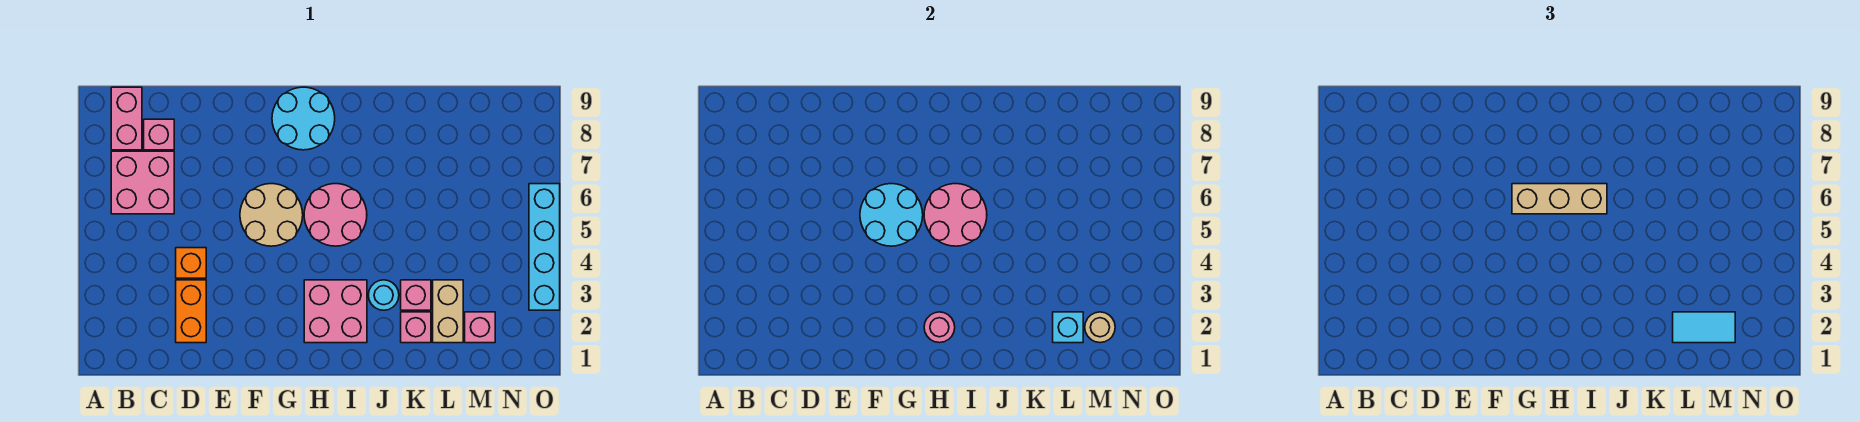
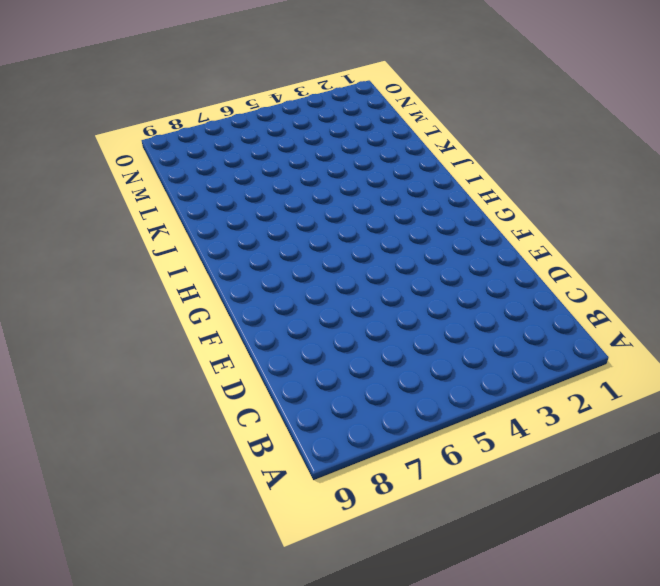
none -> pink 2x2 brick [111,151,174,214]
none -> pink 1x2 brick [111,87,142,150]
none -> pink 1x1 brick [144,119,174,150]

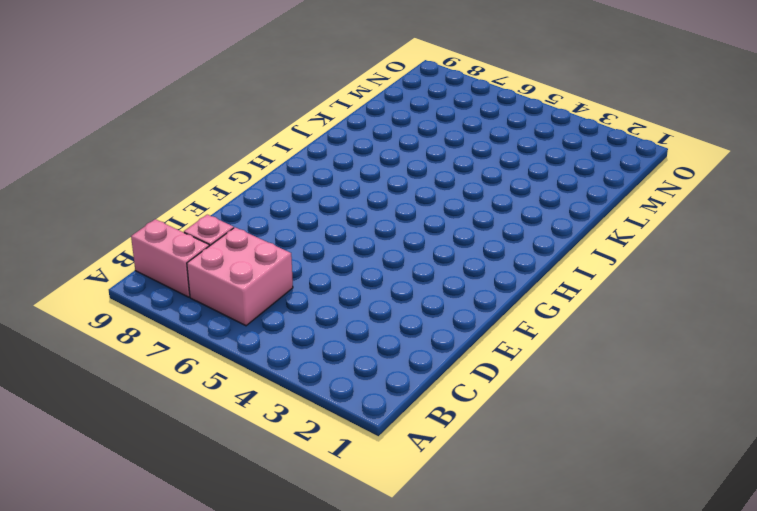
none -> orange 1x2 brick [176,280,206,343]
none -> orange 1x1 brick [176,248,206,278]
none -> tan 2x2 round brick [240,184,303,246]

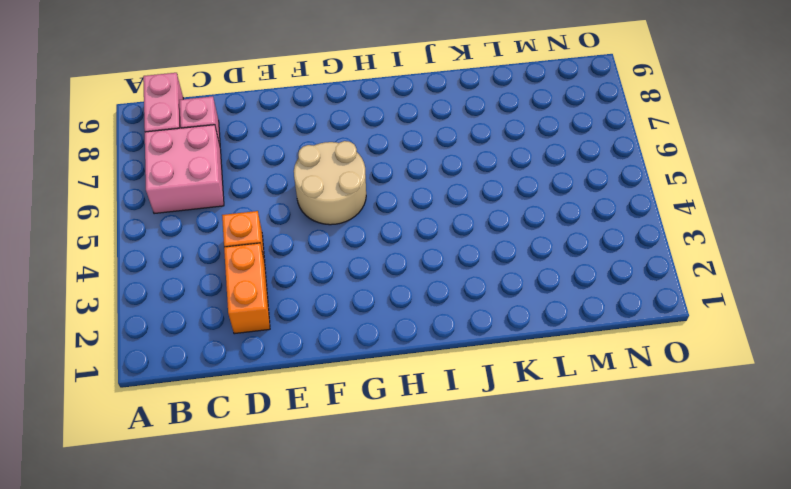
none -> cyan 2x2 round brick [272,87,335,150]
none -> pink 2x2 brick [304,280,367,343]
none -> pink 2x2 round brick [304,184,367,246]

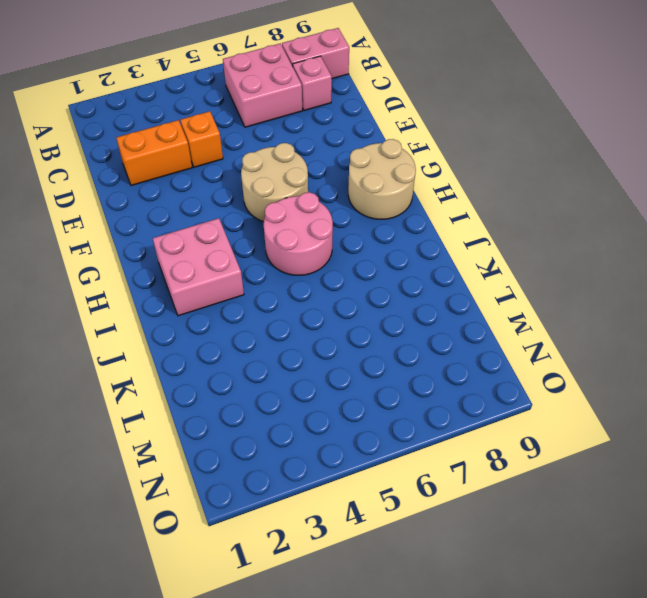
tan 2x2 round brick [348,139,416,219] -> cyan 2x2 round brick [272,87,335,150]
none -> cyan 1x1 round brick [368,280,399,310]
none -> pink 1x1 brick [401,312,431,343]
none -> pink 1x1 brick [401,280,431,310]

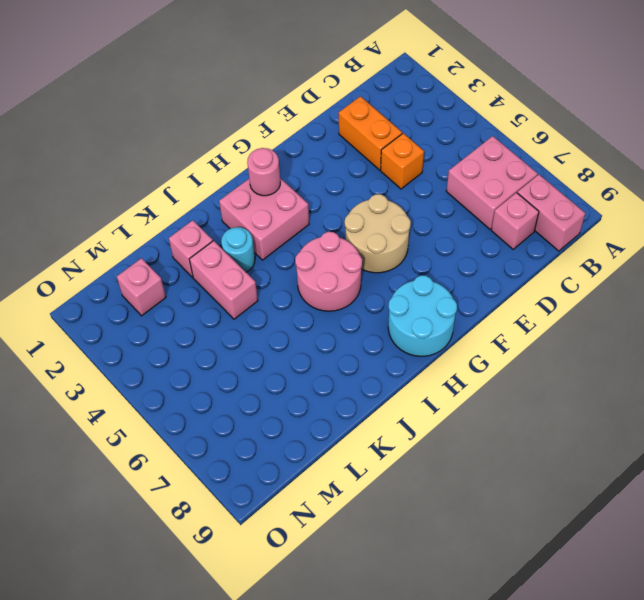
pink 1x2 brick [189,241,258,319] -> pink 1x1 brick [401,280,431,310]
none -> tan 1x2 brick [433,280,463,343]
none -> cyan 1x4 brick [529,184,560,310]
none -> cyan 2x2 round brick [860,184,923,246]

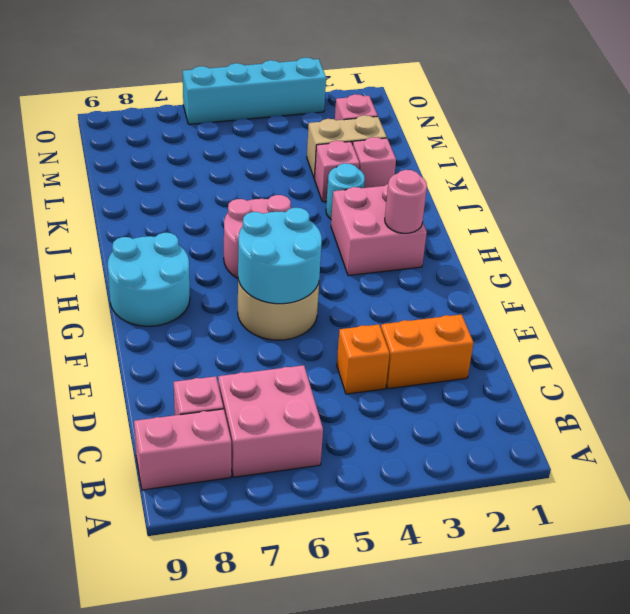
none -> pink 2x2 round brick [924,184,987,246]
none -> cyan 1x1 brick [1053,312,1083,343]
none -> tan 1x1 round brick [1085,312,1115,343]

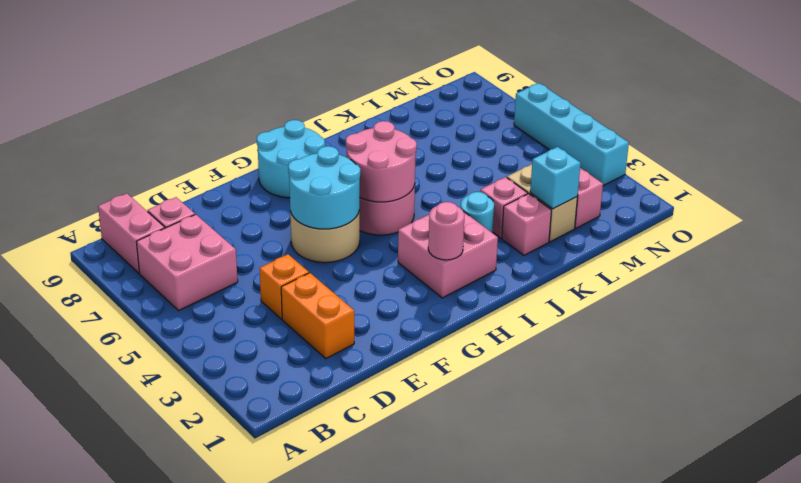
none -> tan 1x1 round brick [1085,312,1115,343]
none -> tan 1x3 brick [1512,184,1607,214]
none -> cyan 1x2 tile [1673,312,1735,343]

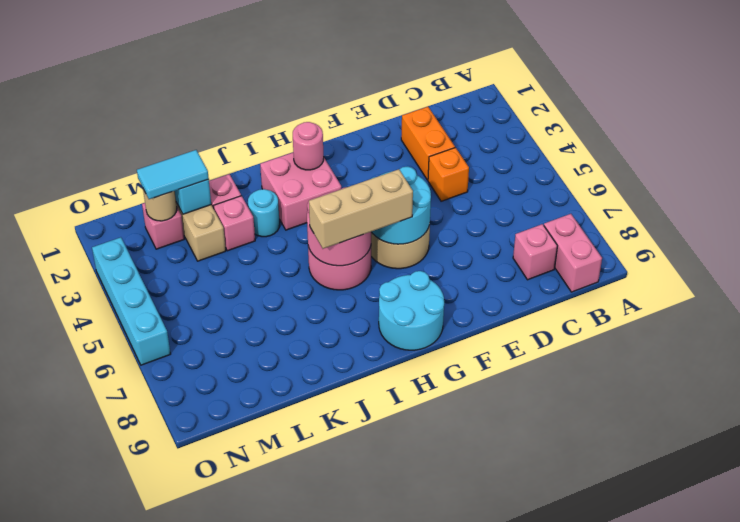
none -> pink 2x2 brick [111,151,174,214]

